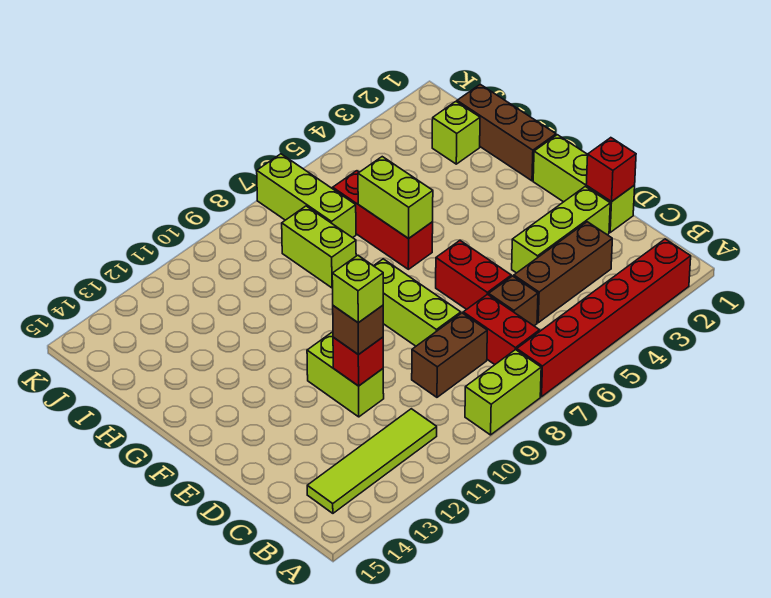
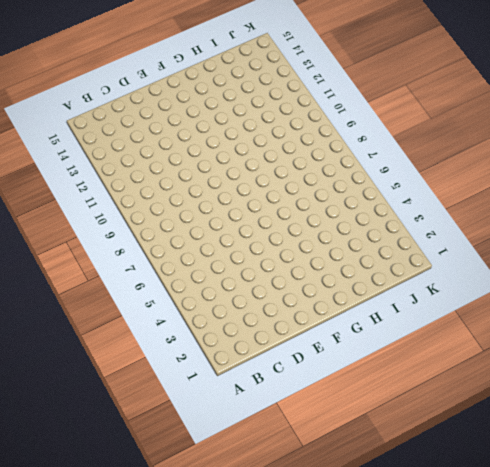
none -> red 1x6 brick [517,239,691,397]
none -> lime 1x2 brick [465,350,541,435]
none -> red 1x2 brick [463,294,540,365]

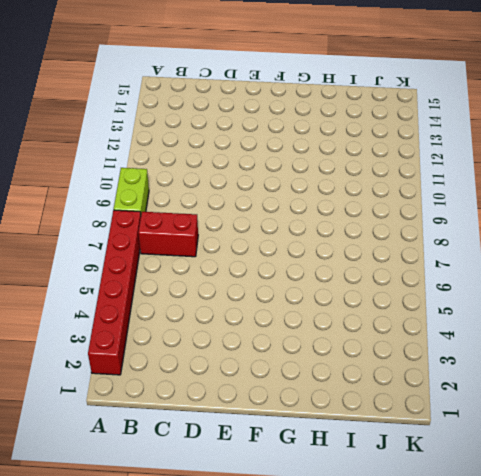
none -> lime 1x4 tile [307,409,437,513]
none -> brown 1x3 brick [514,222,612,323]
none -> brown 1x1 brick [489,276,538,326]

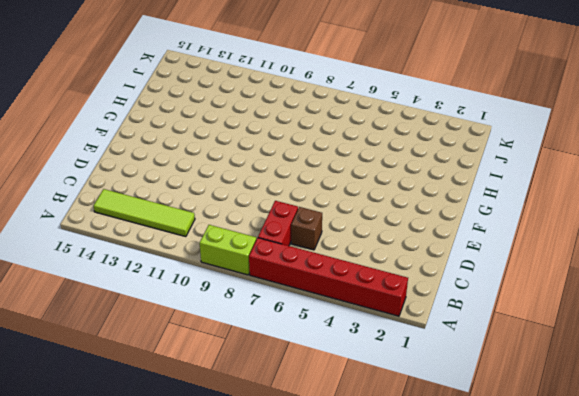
none -> brown 1x3 brick [514,222,612,323]
none -> brown 1x2 brick [412,313,487,397]
none -> lime 1x3 brick [533,135,635,232]

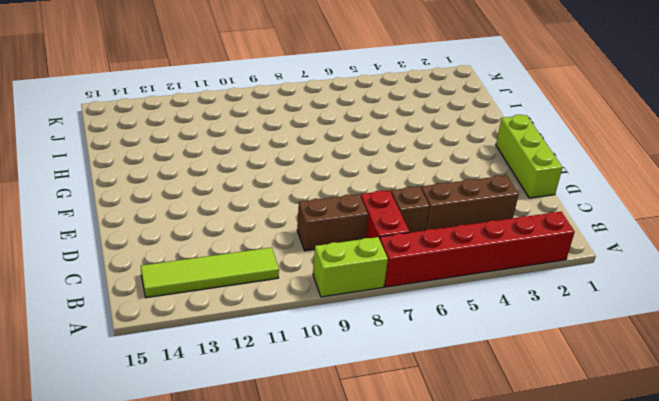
none -> lime 1x3 brick [512,187,610,273]
none -> red 1x2 brick [436,241,511,309]
none -> lime 1x3 brick [374,259,461,346]

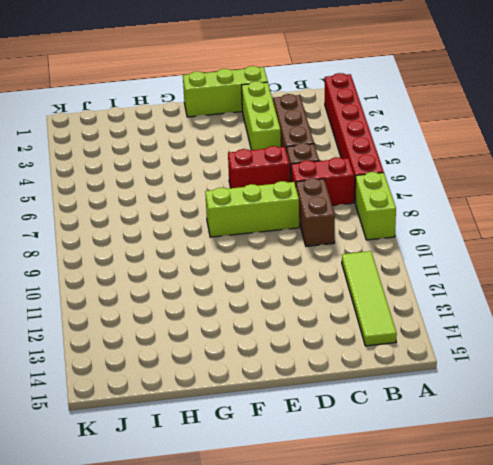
none -> lime 1x2 brick [307,333,384,417]
none -> brown 1x3 brick [457,84,556,181]
none -> red 1x3 brick [332,171,433,269]

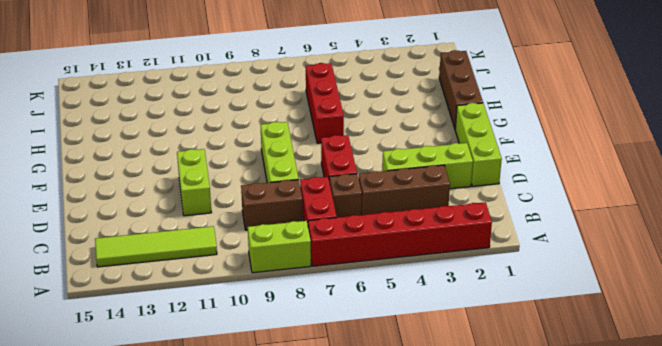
none -> lime 1x2 brick [282,206,356,288]
none -> lime 1x1 brick [432,102,480,164]
none -> lime 1x3 brick [257,154,356,238]

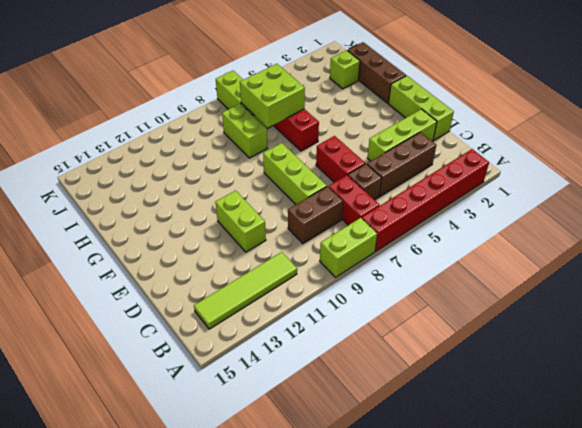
lime 2x2 brick [240,64,305,128] -> lime 1x2 brick [358,157,433,239]
none -> red 1x1 brick [586,138,636,202]
none -> red 1x1 brick [333,337,383,386]
none -> brown 1x1 brick [333,305,383,355]

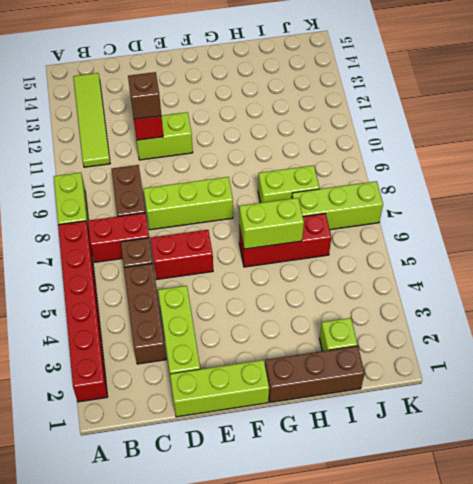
none -> red 1x1 brick [586,138,636,202]
none -> lime 1x1 brick [332,255,383,323]

